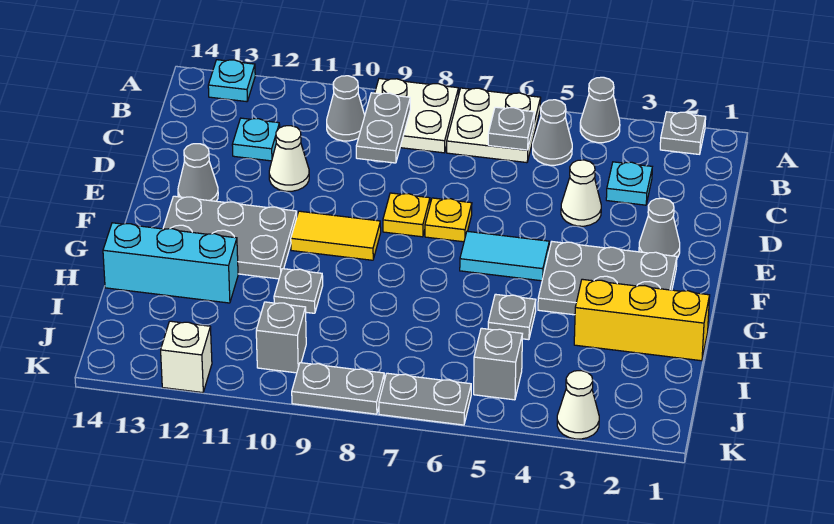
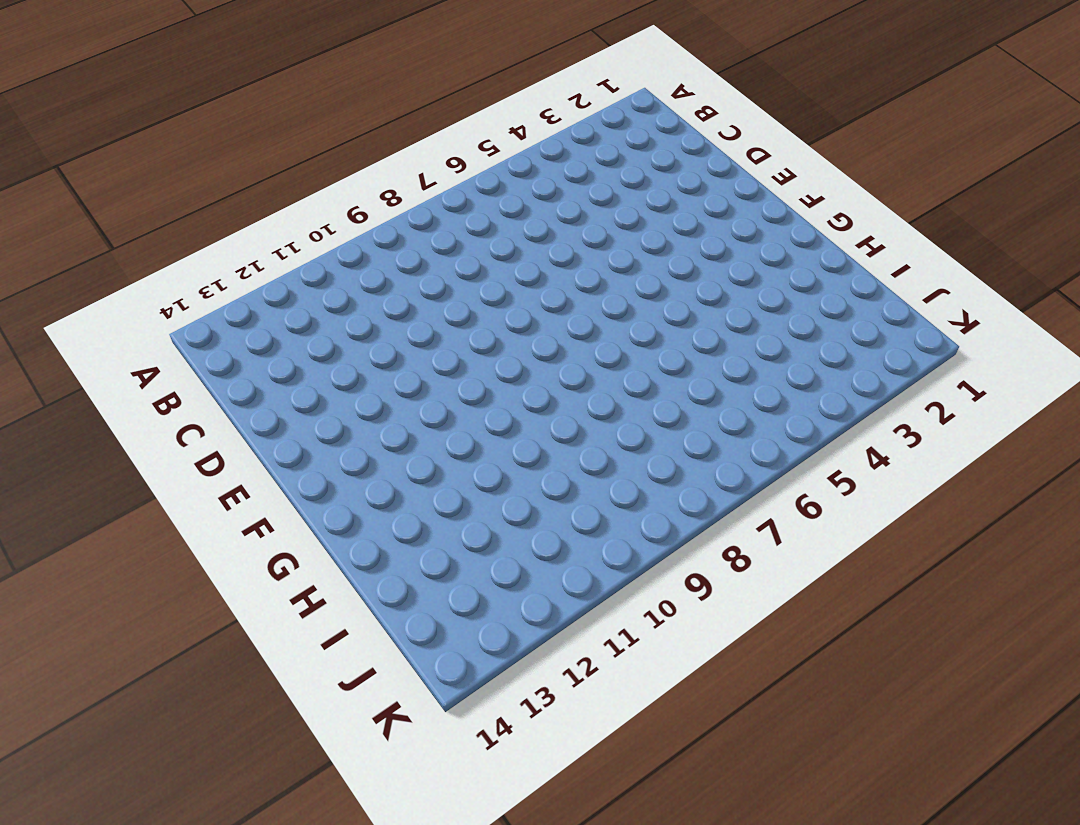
none -> grey 1x1 plate [660,112,706,154]
none -> grey 1x1 cone [580,77,620,143]
none -> white 2x2 plate [447,88,541,163]
none -> white 2x2 plate [375,79,459,153]

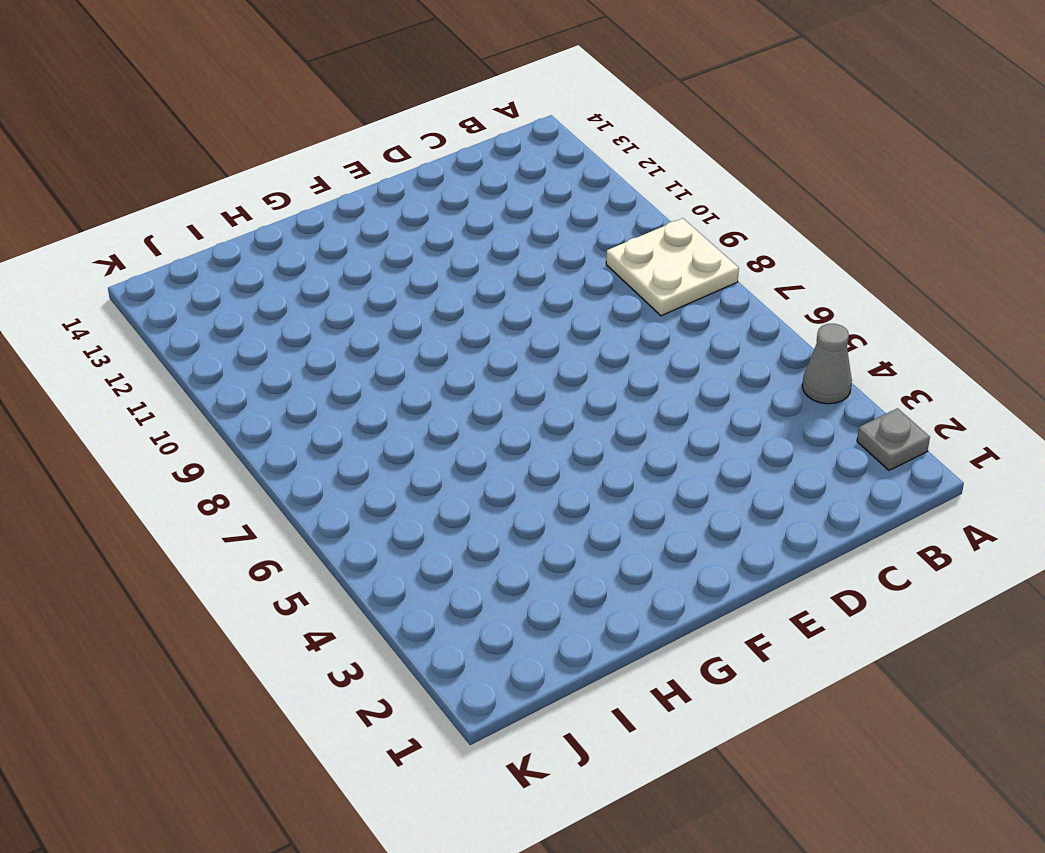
none -> white 2x2 plate [447,88,541,163]
none -> cyan 1x1 plate [208,60,255,102]
none -> grey 1x1 cone [533,100,572,165]
none -> grey 1x1 cone [327,76,365,141]

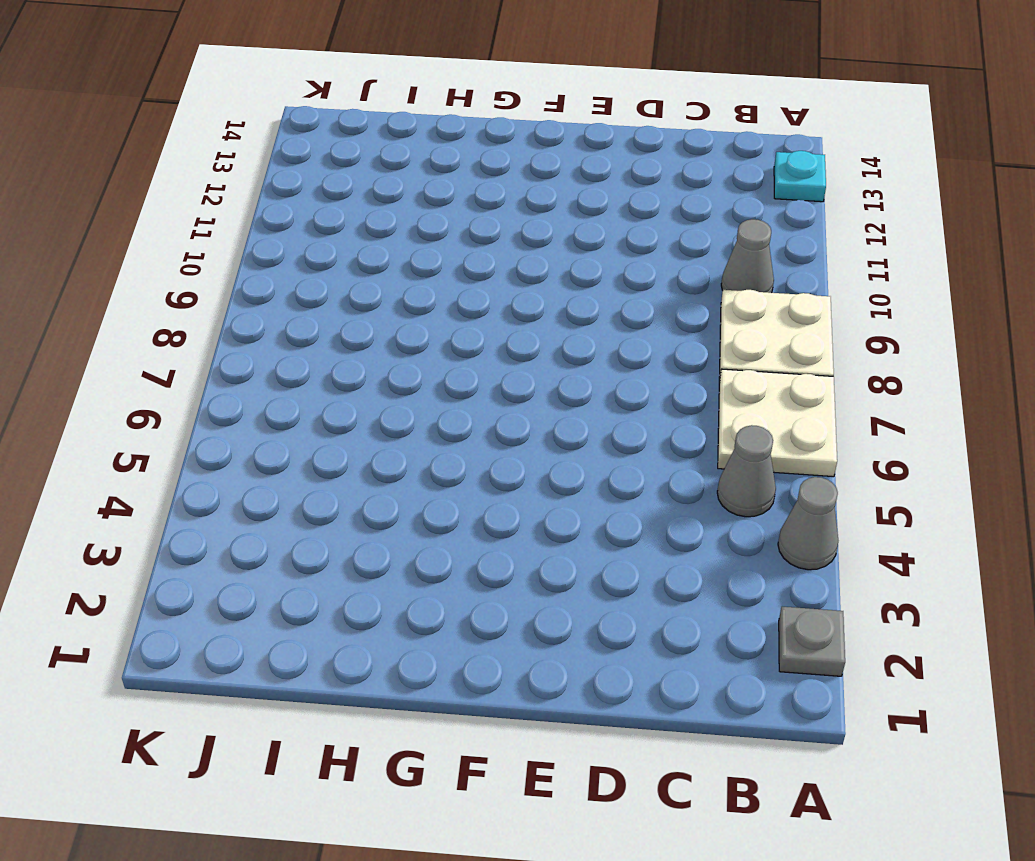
none -> cyan 1x1 plate [606,162,652,205]
none -> cyan 1x1 plate [232,118,280,161]
none -> white 1x1 cone [561,160,601,226]
none -> white 1x1 cone [269,126,309,191]

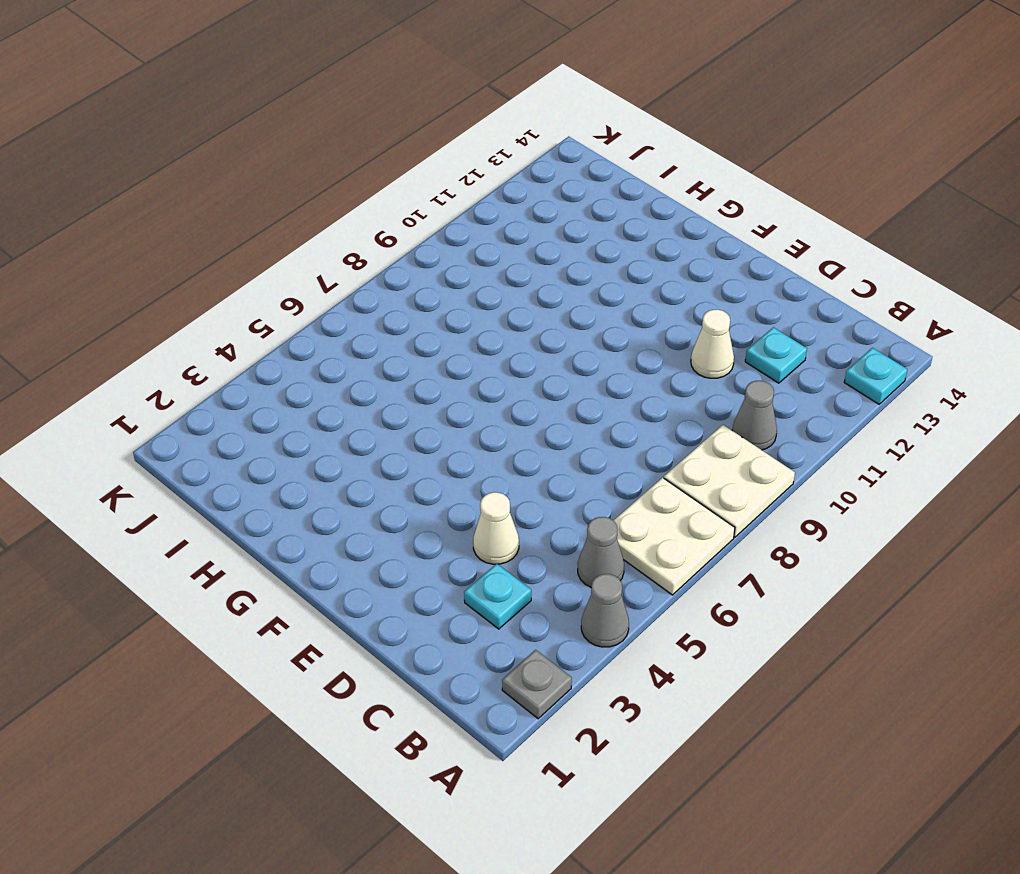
none -> grey 1x1 cone [639,198,680,258]
none -> yellow 1x1 plate [425,198,472,242]
none -> yellow 1x1 plate [383,193,430,237]
none -> grey 1x1 cone [178,144,218,201]

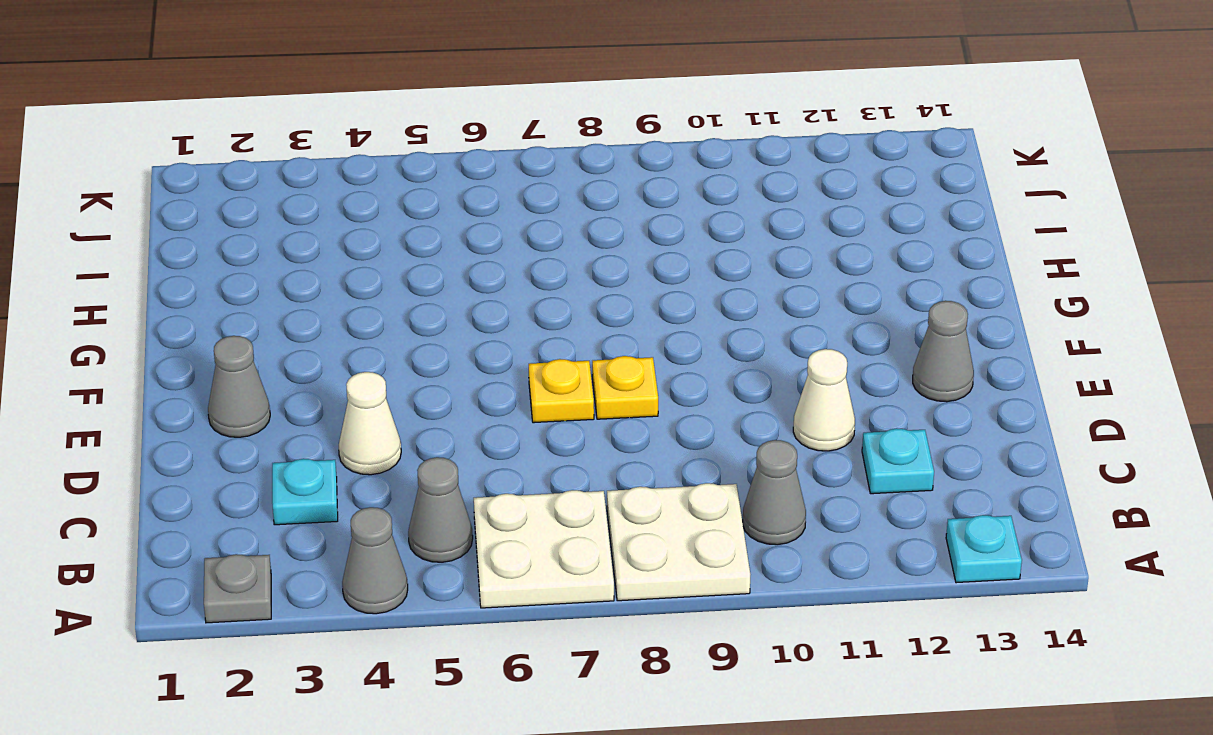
none -> grey 2x3 plate [538,242,677,315]
none -> cyan 1x2 tile [460,231,549,281]
none -> yellow 1x2 tile [291,211,381,260]
none -> grey 2x3 plate [163,196,297,279]

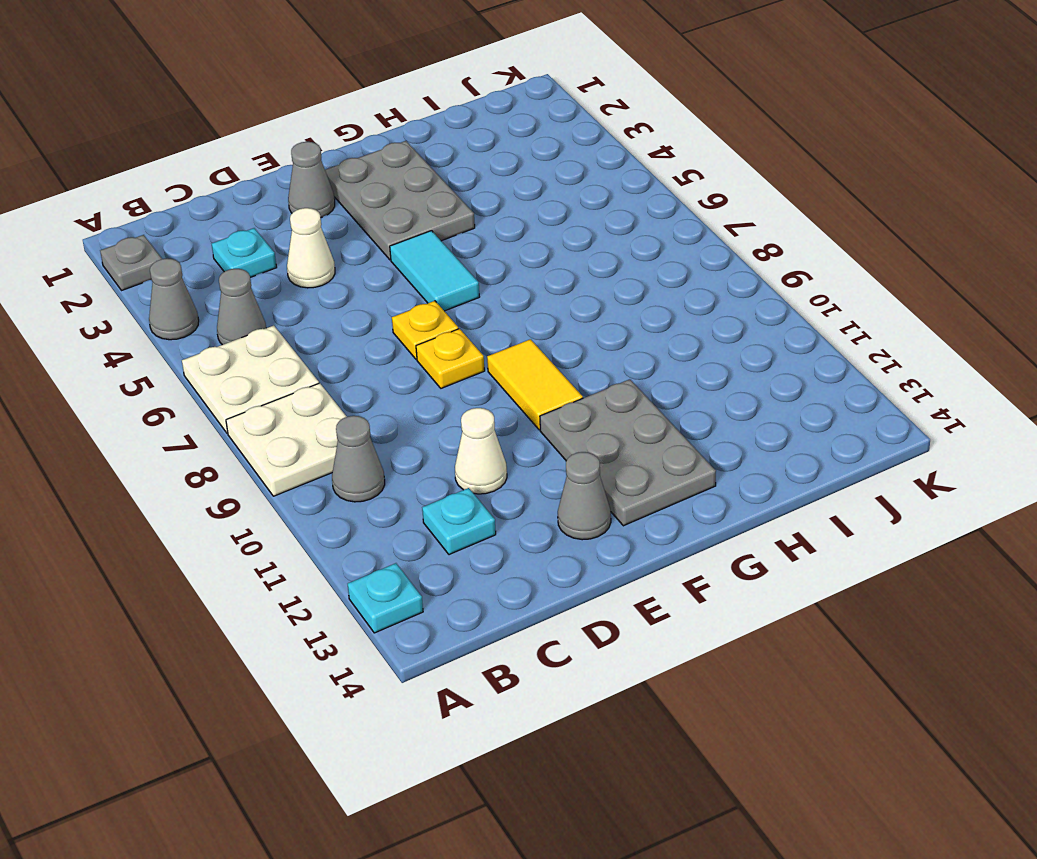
none -> yellow 1x3 brick [574,279,710,361]
none -> grey 1x1 plate [488,294,536,340]
none -> grey 1x1 plate [274,269,323,313]
none -> cyan 1x3 brick [103,223,238,303]

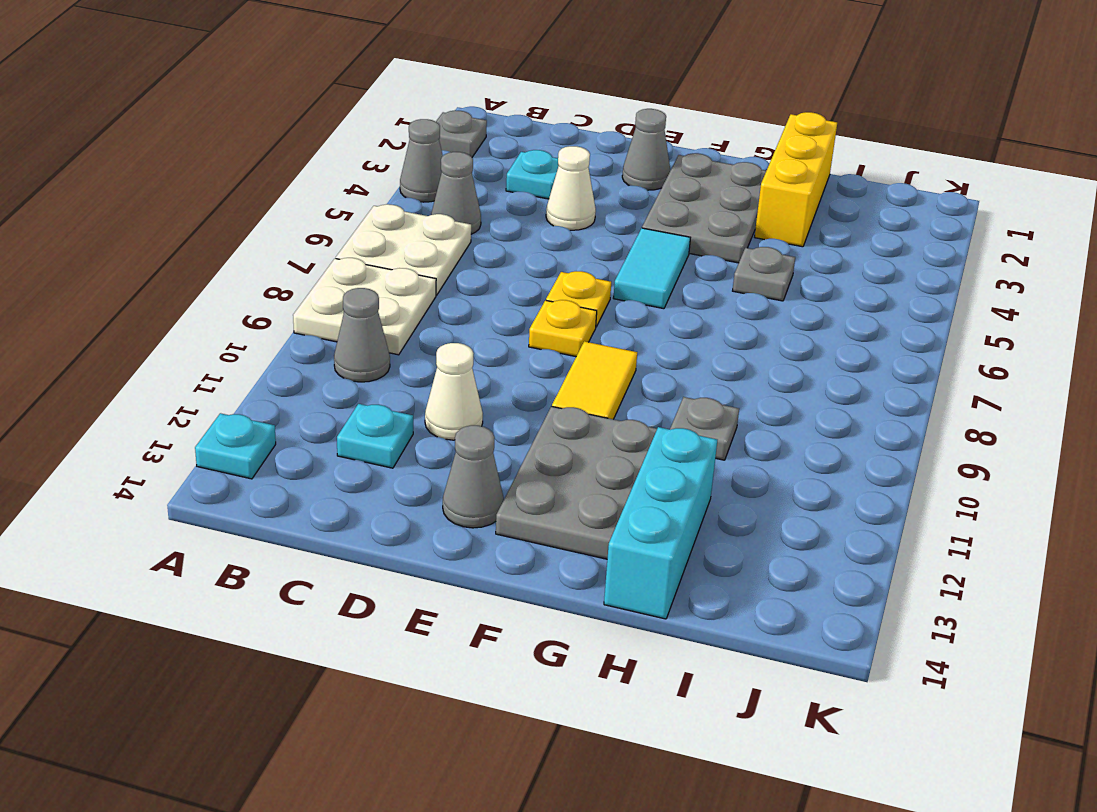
none -> grey 1x1 brick [474,328,522,400]
none -> grey 1x1 brick [256,302,306,373]
none -> white 1x1 cone [557,371,599,439]
none -> grey 1x2 plate [379,373,471,425]

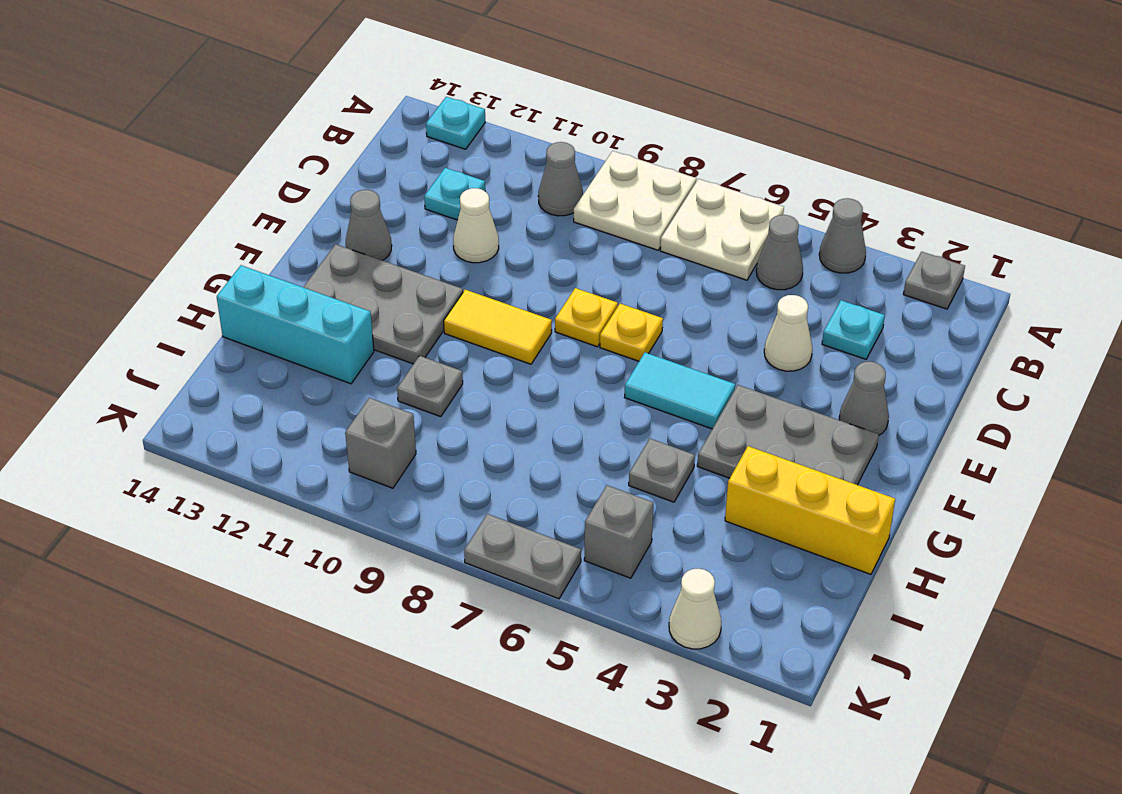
none -> grey 1x2 plate [292,363,384,414]
none -> white 1x1 brick [161,321,212,393]
none -> grey 1x1 plate [488,107,534,150]
none -> grey 1x2 plate [356,93,410,163]

